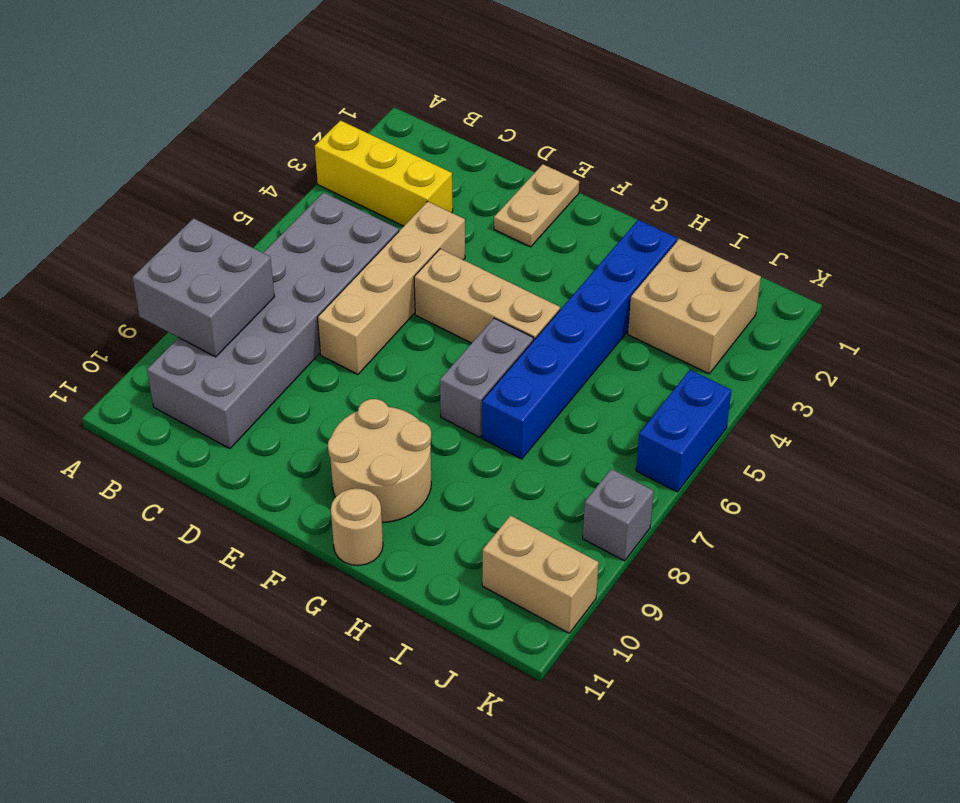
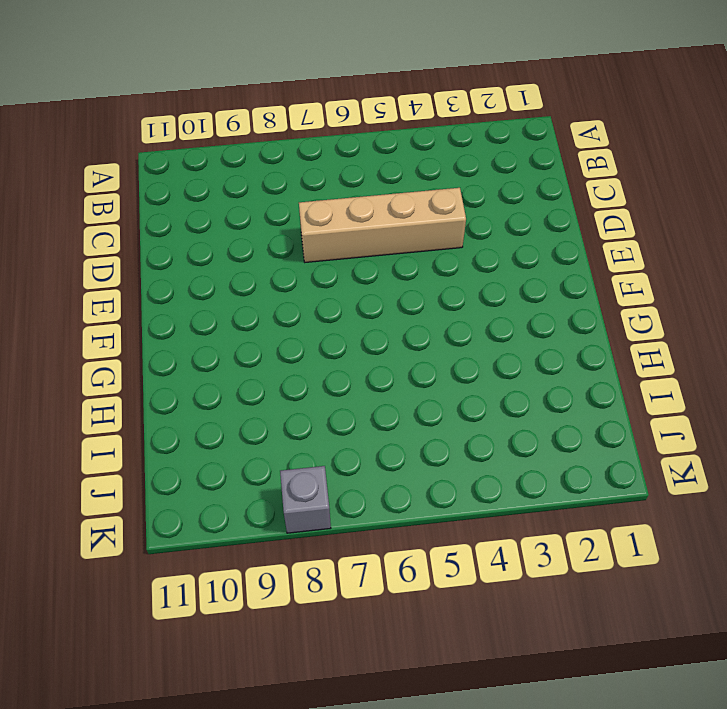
none -> yellow 1x3 brick [315,121,453,226]
none -> grey 2x6 brick [147,192,399,449]
none -> tan 1x2 plate [494,164,579,247]

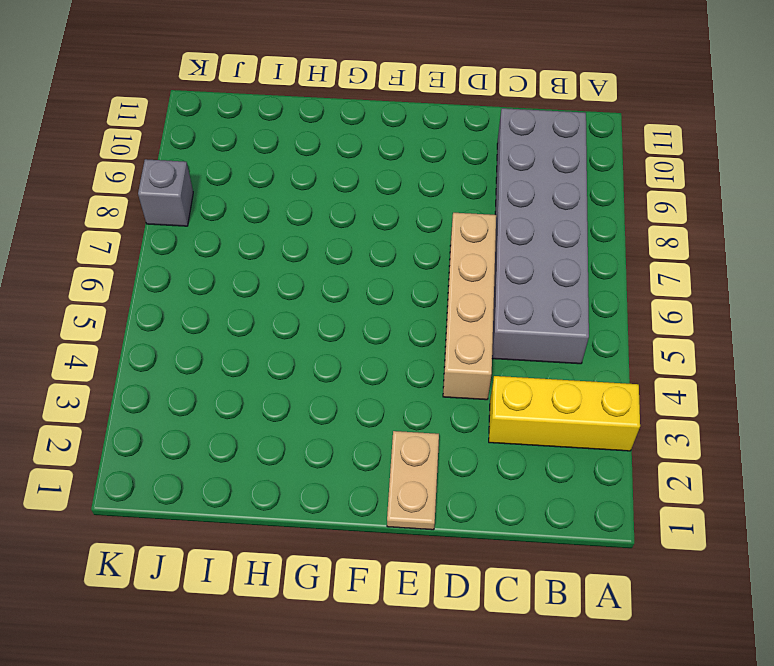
none -> tan 1x3 brick [414,249,560,343]
none -> tan 2x2 round brick [328,399,431,523]
none -> grey 1x2 brick [440,318,534,437]

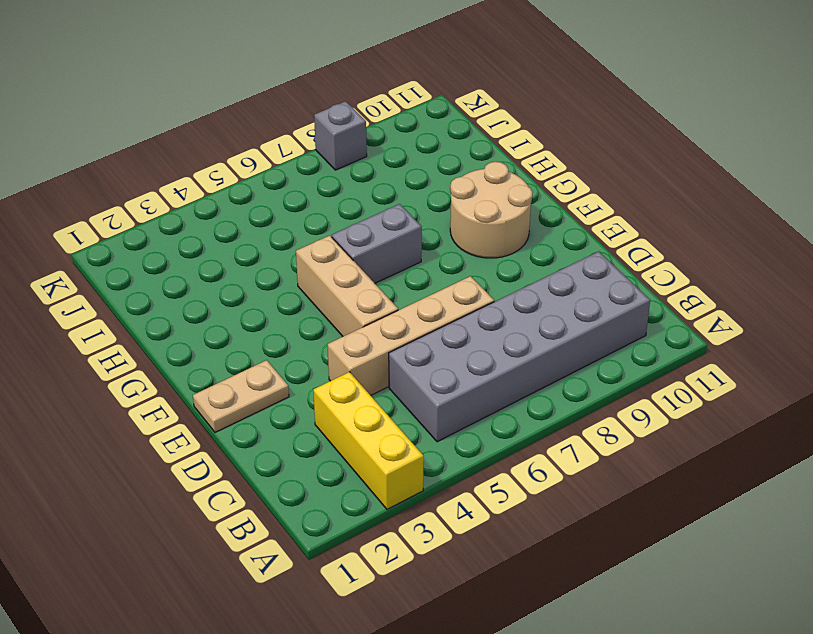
none -> tan 1x1 round brick [331,488,383,566]
none -> blue 1x6 brick [482,220,677,459]
none -> tan 2x2 brick [628,239,761,374]

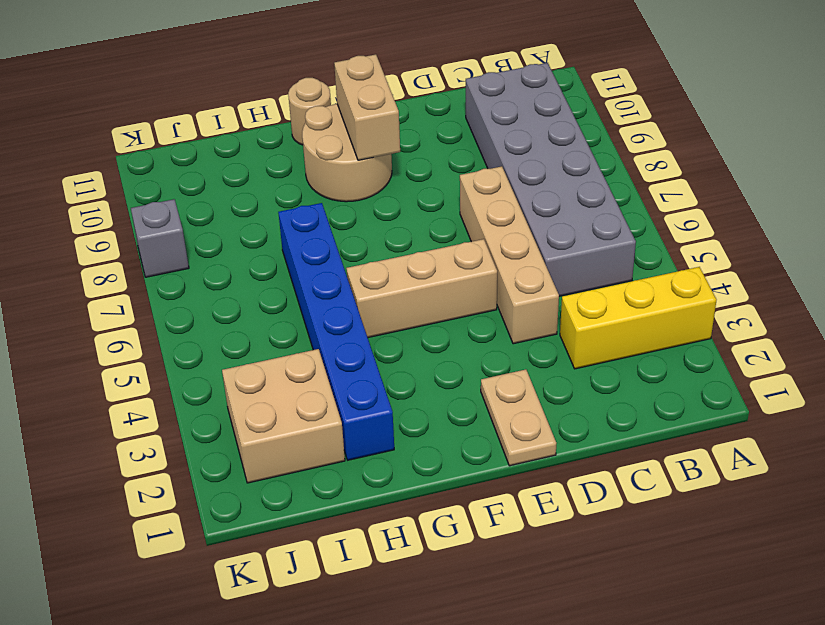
tan 1x2 brick [334,54,400,160] -> tan 1x2 brick turned to [482,516,599,633]
none -> grey 1x2 brick [440,318,534,437]
none -> blue 1x2 brick [636,370,731,492]
none -> grey 2x2 brick [133,218,275,357]

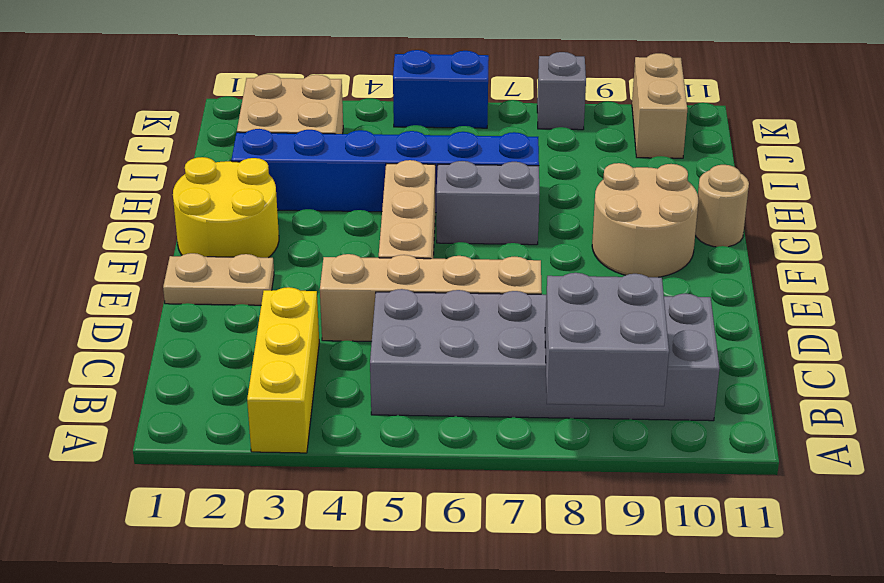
yellow 2x2 round brick [173,157,279,258] -> none

